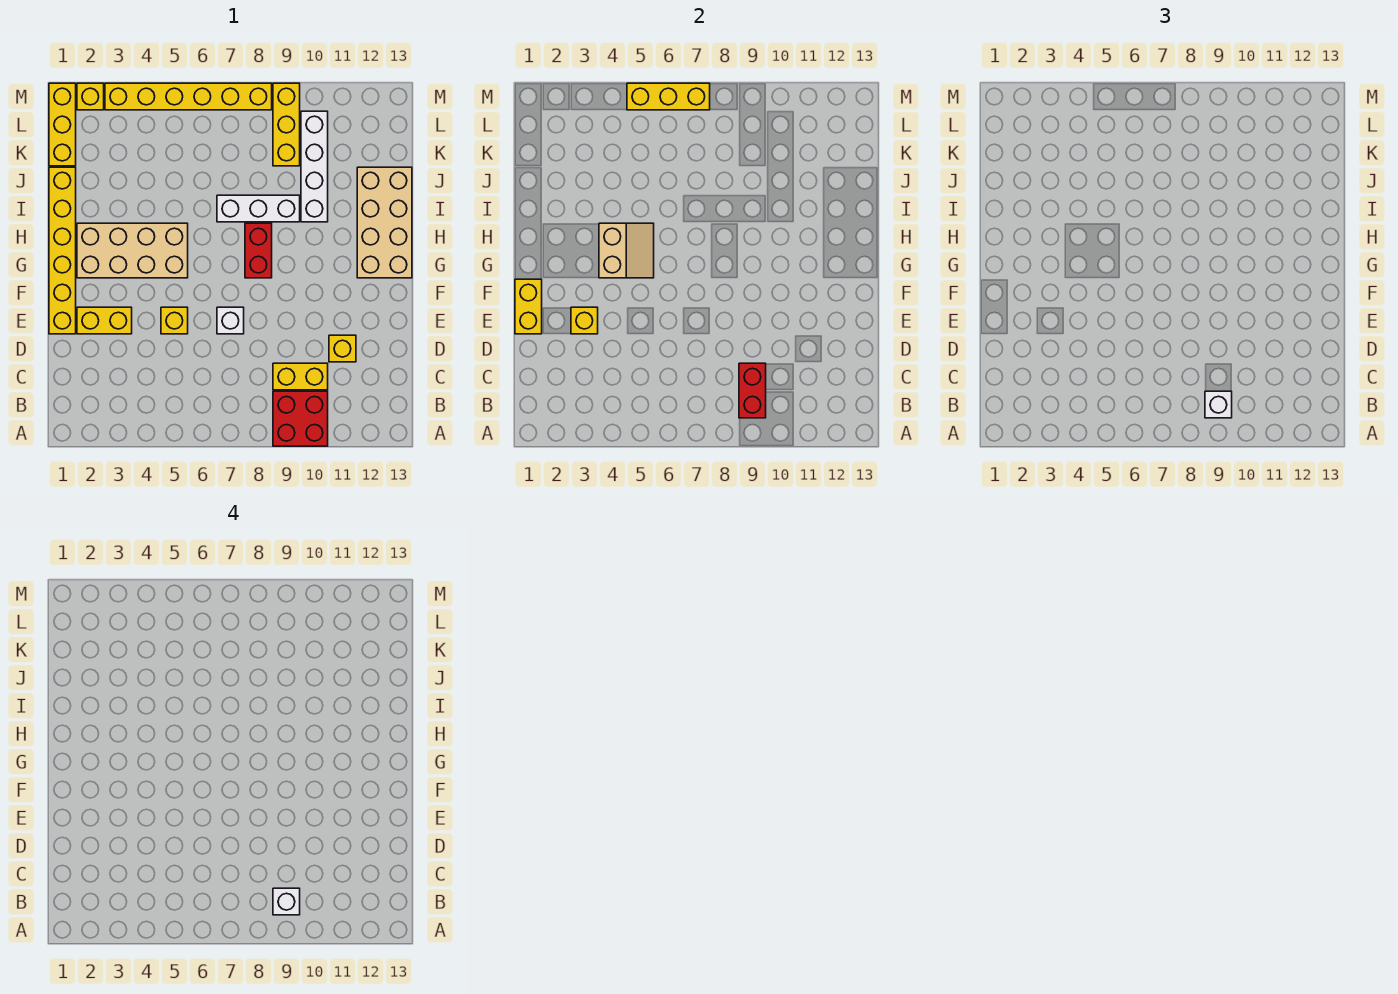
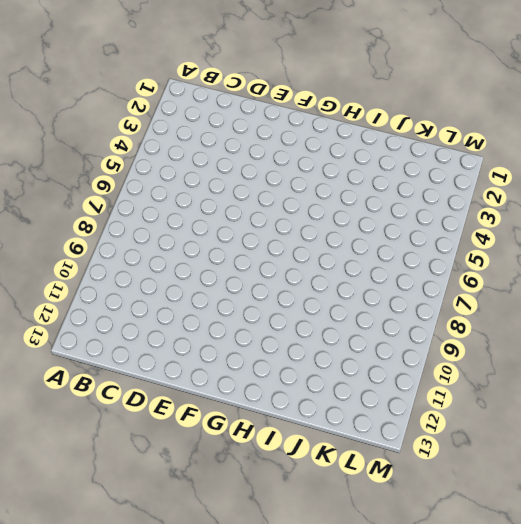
none -> red 2x2 brick [273,391,328,446]
none -> yellow 1x2 brick [273,363,328,390]
none -> yellow 1x1 brick [329,335,356,362]

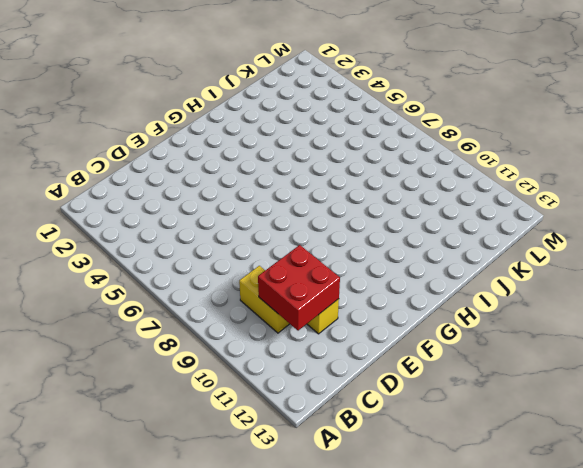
red 2x2 brick [258,245,340,331] -> red 2x2 brick moved to [273,391,328,446]
none -> yellow 1x6 brick [49,167,76,334]
none -> yellow 1x2 brick [77,307,132,334]
none -> yellow 1x1 brick [161,307,188,334]

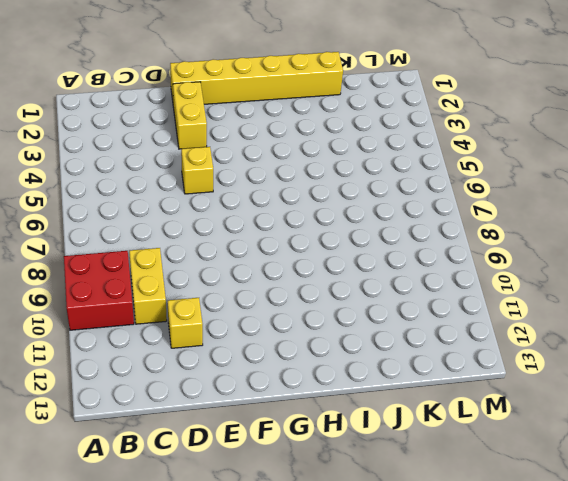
none -> white 1x1 brick [217,307,244,334]
none -> tan 2x4 brick [77,223,188,278]
none -> red 1x2 brick [245,223,272,278]

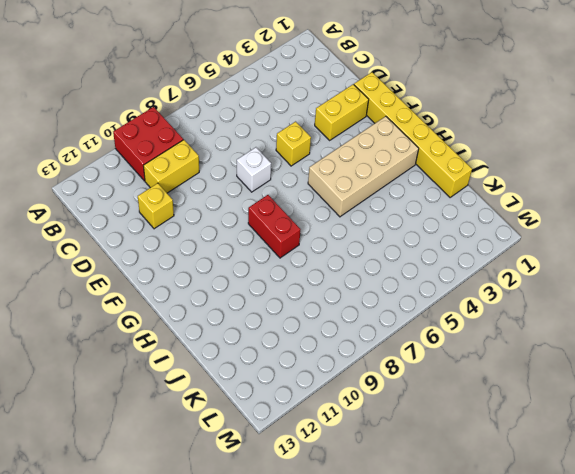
none -> tan 2x4 brick [357,167,412,278]
none -> white 1x3 brick [217,195,300,222]
none -> white 1x4 brick [301,111,328,222]

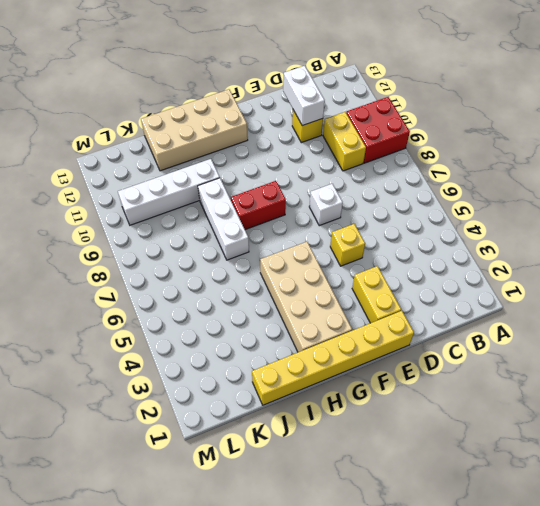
white 1x2 brick [283,66,325,126] -> none
none -> yellow 1x3 brick [49,83,76,166]
none -> yellow 1x3 brick [273,83,300,166]
none -> yellow 1x1 brick [77,83,104,110]

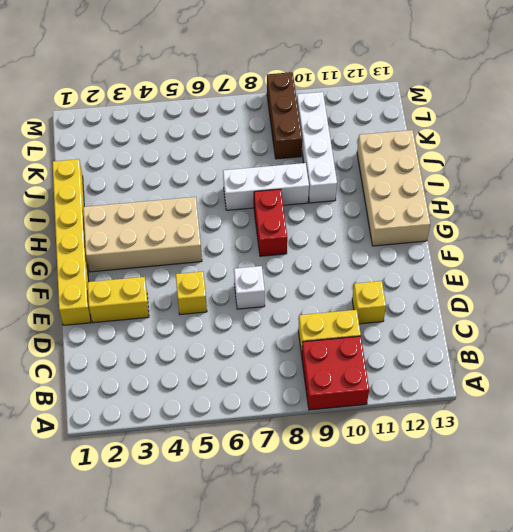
brown 1x3 brick [267,72,302,159] -> yellow 1x3 brick [273,83,300,166]
none -> yellow 1x3 brick [49,83,76,166]
none -> yellow 1x1 brick [77,83,104,110]
none -> yellow 1x6 brick [105,83,272,110]

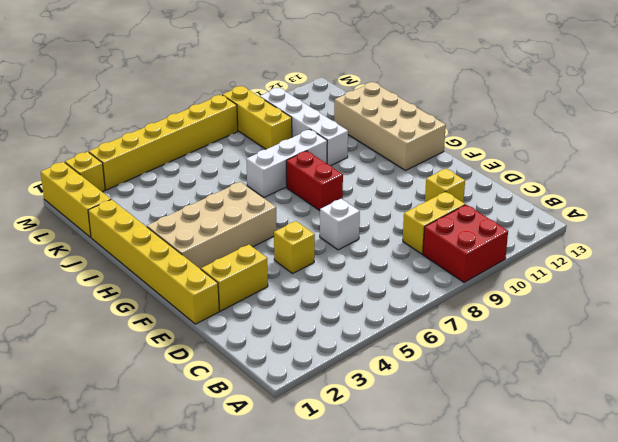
none -> red 1x2 brick [739,363,766,418]
none -> yellow 1x2 brick [515,279,542,334]
none -> yellow 1x1 brick [571,307,598,334]

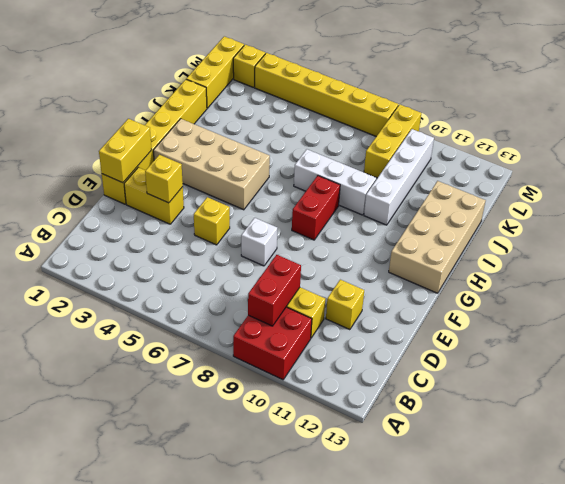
none -> tan 2x2 slope [599,223,654,278]
none -> yellow 1x3 brick [627,83,710,110]
none -> white 1x1 brick [1205,391,1232,418]

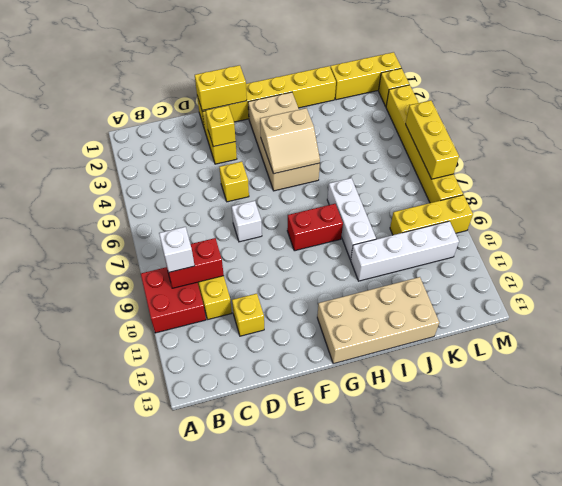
none -> white 1x1 brick [273,888,300,915]

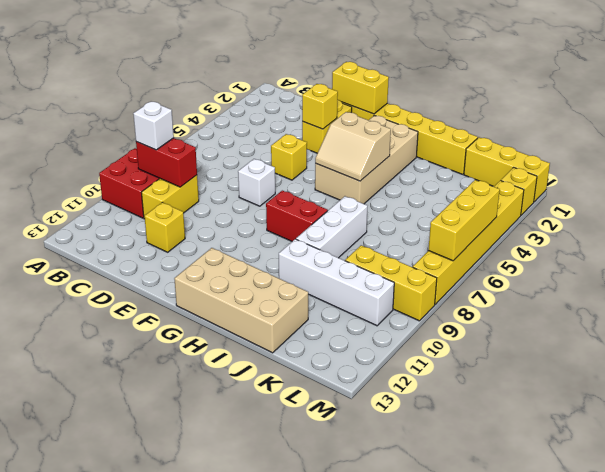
none -> white 1x1 brick [273,888,300,915]

